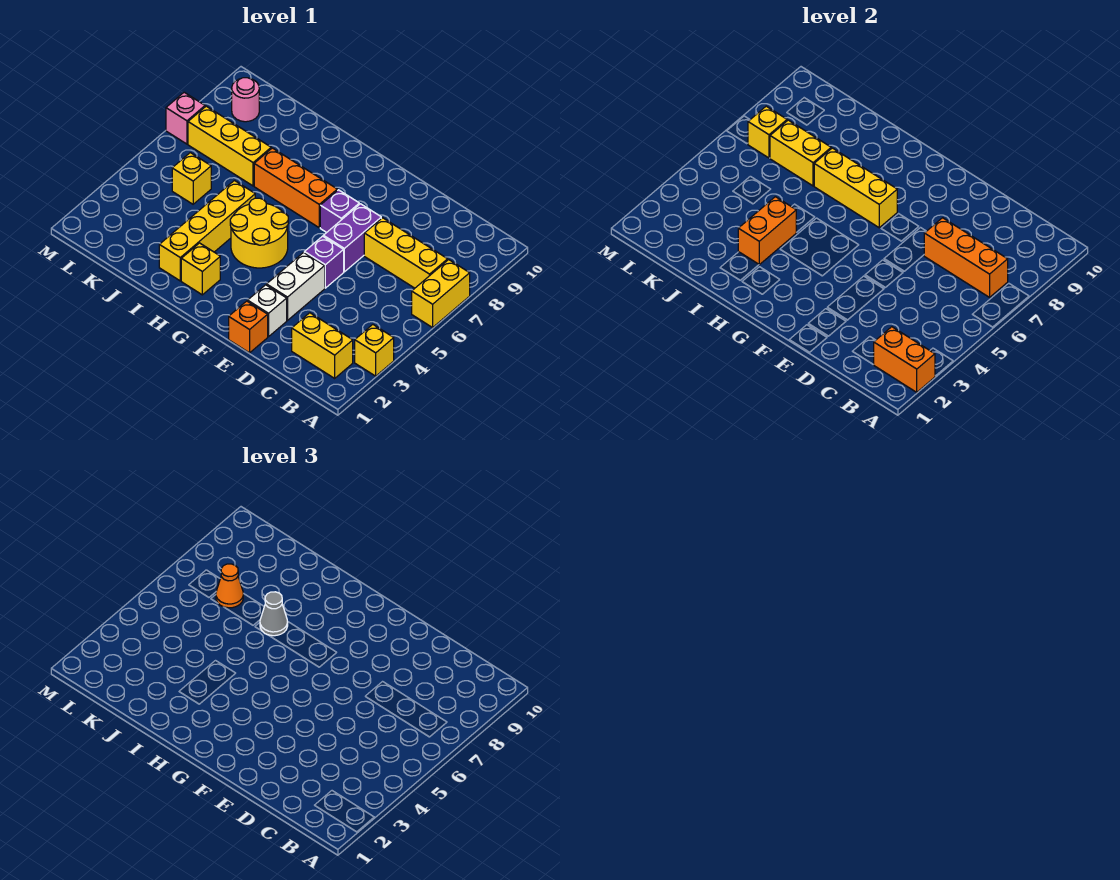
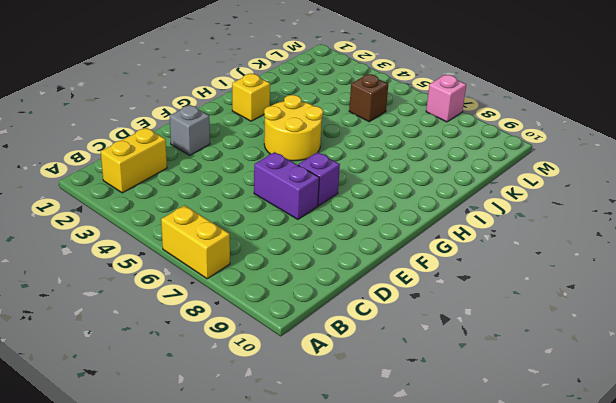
grey 1x1 brick [170,105,210,155] -> white 1x1 brick [248,285,287,337]
brown 1x1 brick [349,74,388,122] -> yellow 1x1 brick [172,153,211,204]
none -> yellow 1x1 brick [355,325,394,376]
none -> yellow 1x3 brick [364,218,448,288]
none -> orange 1x1 brick [229,301,268,353]

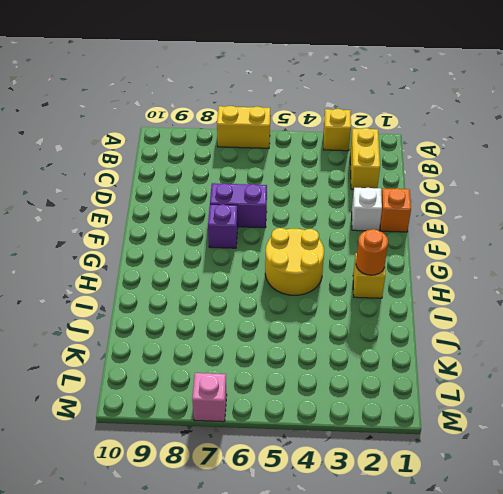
orange 1x1 round brick [356,229,388,275] -> none
none -> yellow 1x3 brick [364,218,448,288]
none -> white 1x2 brick [267,252,325,320]
none -> purple 1x1 brick [304,236,344,288]

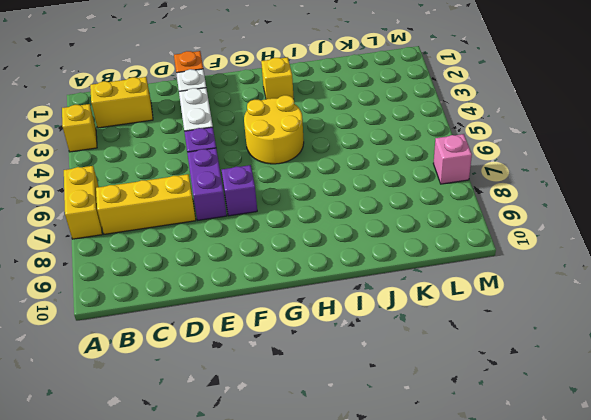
none -> orange 1x3 brick [254,148,337,228]
none -> yellow 1x4 brick [159,181,255,281]
none -> yellow 1x3 brick [188,106,271,186]

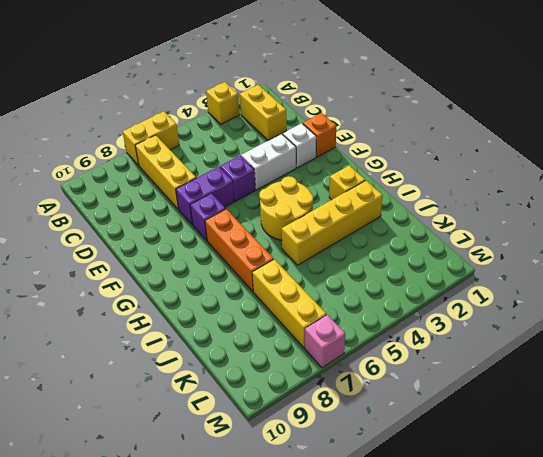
none -> yellow 1x1 brick [172,153,211,204]
none -> pink 1x1 round brick [232,78,259,122]
none -> orange 1x2 brick [874,327,935,392]

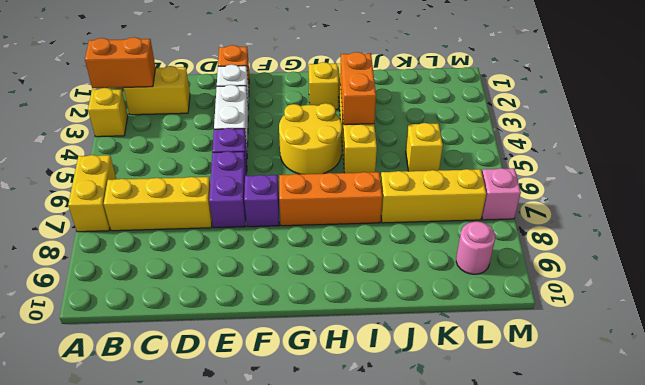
none -> orange 1x3 brick [924,218,1008,297]
none -> yellow 1x3 brick [814,148,897,228]
none -> yellow 1x2 brick [770,120,831,186]

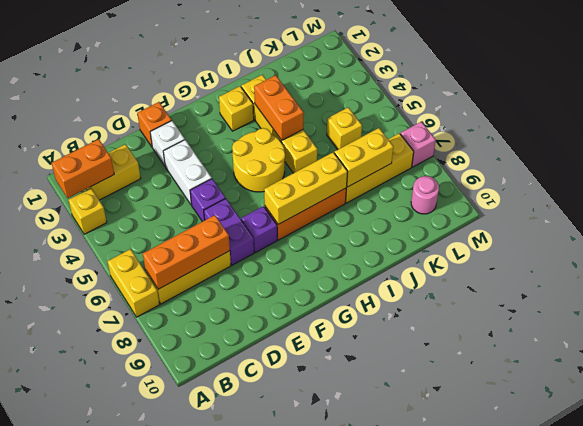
none -> yellow 1x1 brick [748,106,787,158]
none -> grey 1x1 cone [260,592,288,636]
none -> orange 1x1 cone [216,564,243,608]

